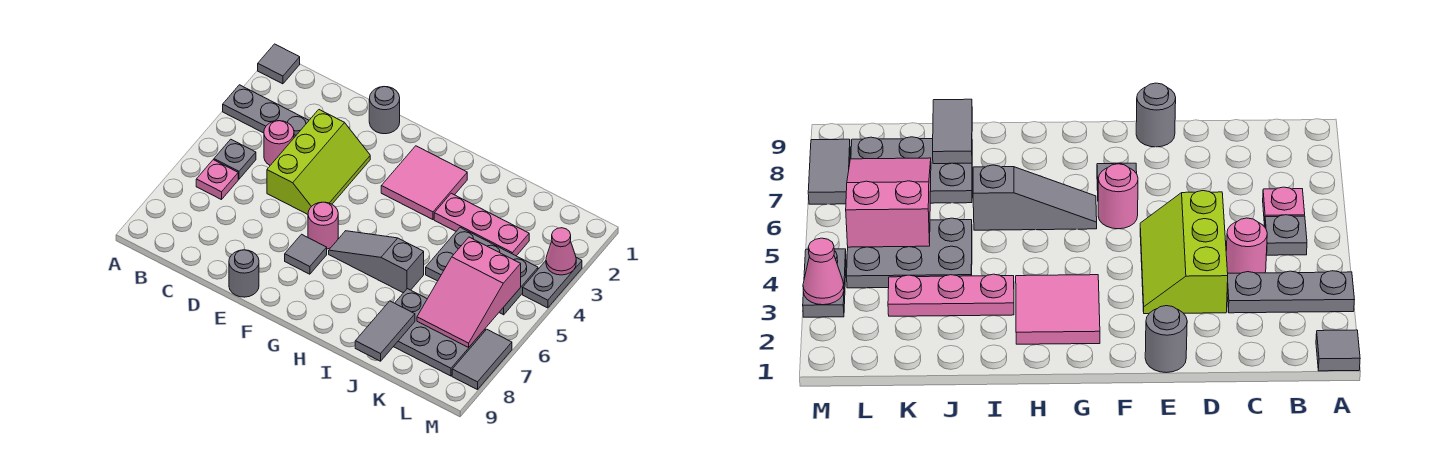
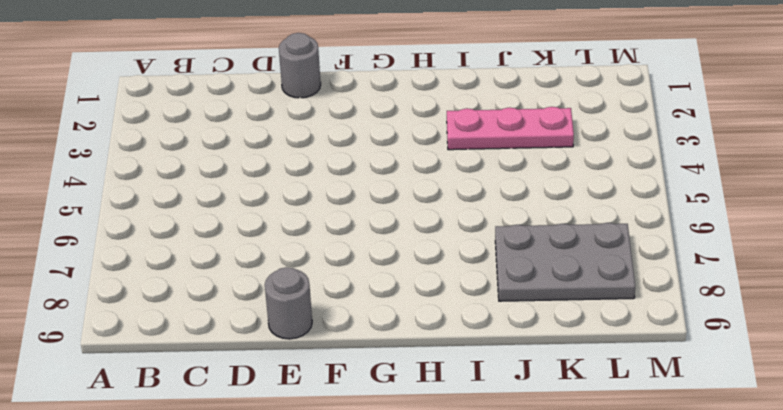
none -> grey 1x1 tile [258,44,300,84]
none -> grey 1x3 plate [223,85,309,137]
none -> grey 1x1 plate [214,139,256,179]

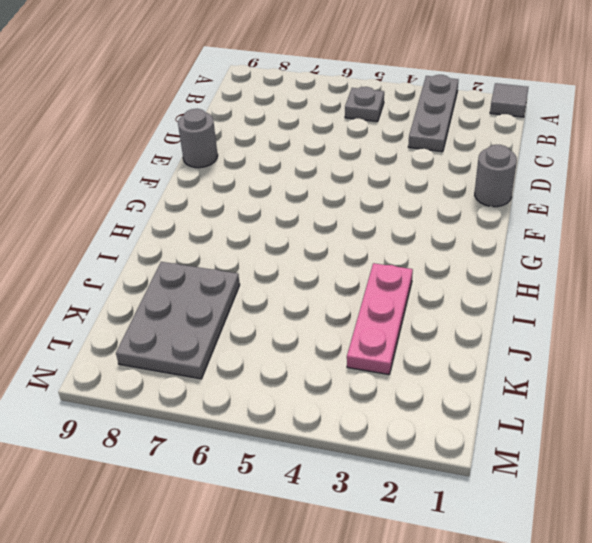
none -> pink 1x1 plate [196,160,238,200]
none -> pink 1x1 round brick [264,121,294,165]
none -> lime 2x3 slope [267,110,370,214]

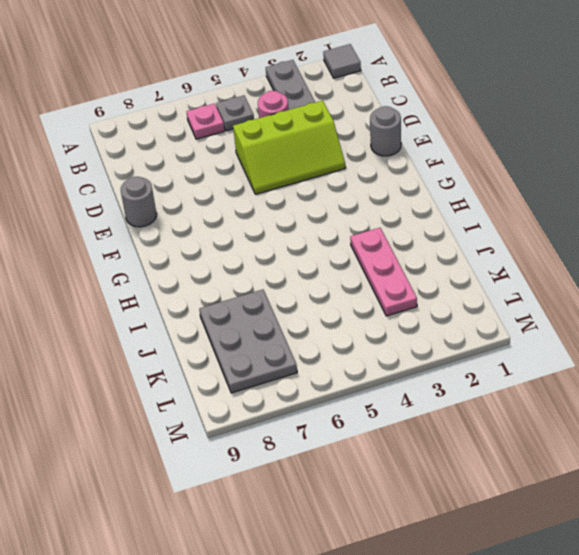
none -> pink 1x1 round brick [308,202,338,249]
none -> grey 1x1 tile [285,234,327,274]
none -> pink 2x2 tile [381,146,467,220]

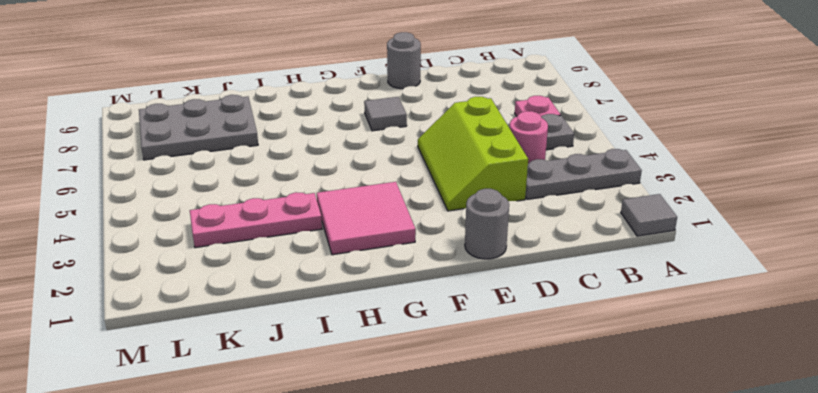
none -> pink 1x1 round brick [308,202,338,249]
none -> grey 1x3 slope [329,231,424,293]
none -> grey 2x3 plate [426,227,538,315]

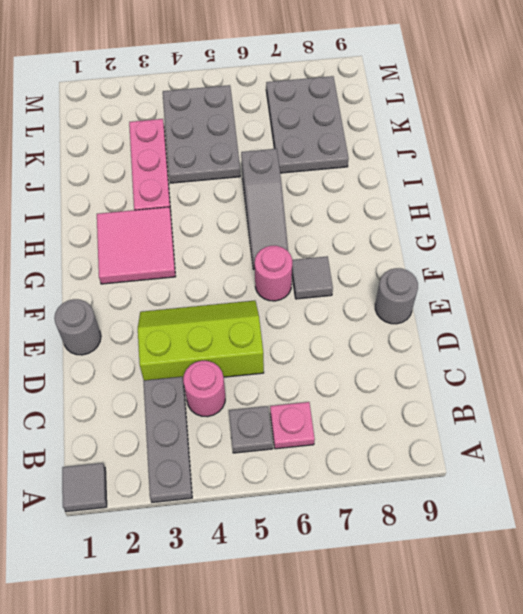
none -> grey 1x2 plate [523,257,582,308]
none -> grey 1x2 tile [452,329,512,390]
none -> grey 1x2 tile [355,301,415,361]

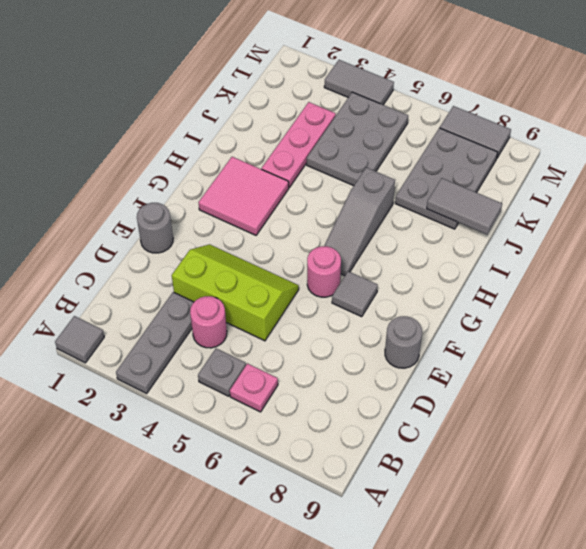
grey 1x2 tile [324,60,394,105] -> grey 1x2 plate [523,257,582,308]
none -> pink 2x3 slope [417,237,521,348]
none -> pink 1x1 cone [546,228,576,275]

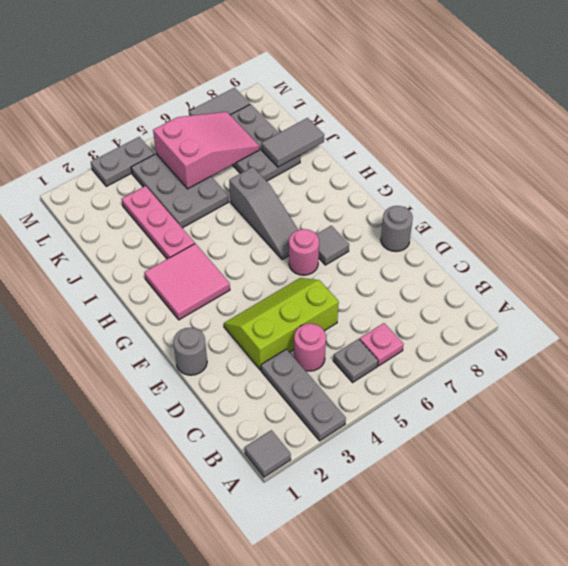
none -> pink 1x1 cone [546,228,576,275]

